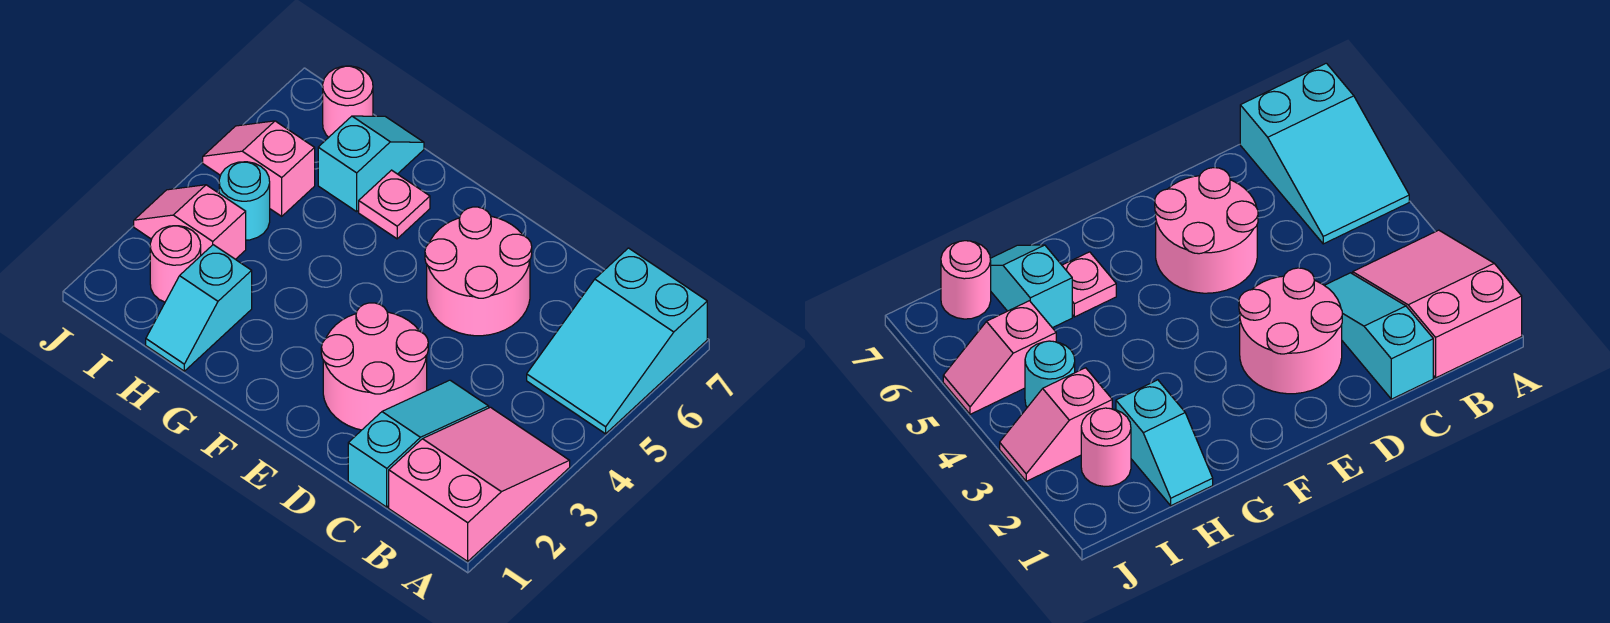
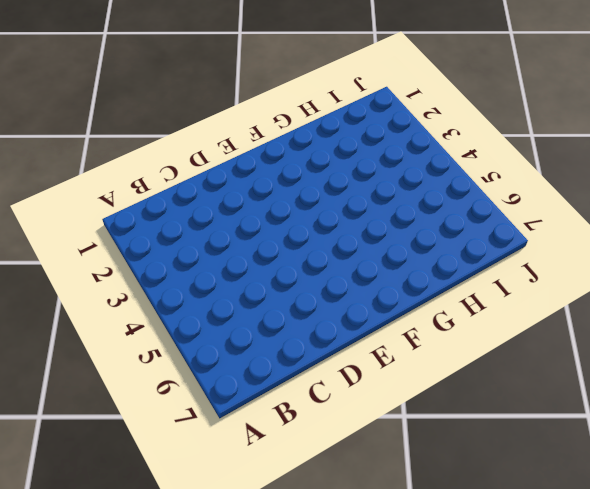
none -> pink 2x3 slope [389,407,570,561]
none -> cyan 2x3 slope [527,248,707,434]
none -> cyan 1x3 slope [348,380,489,507]

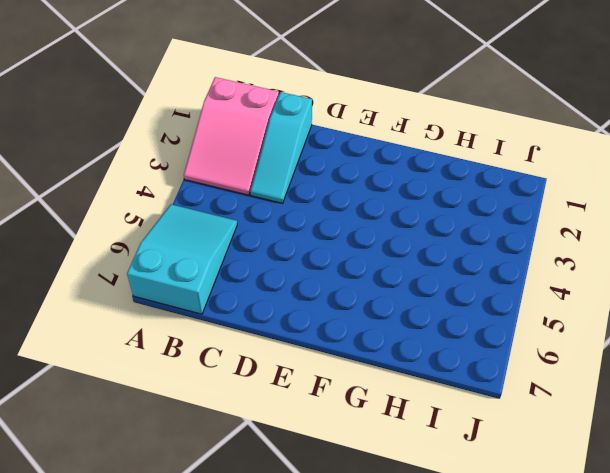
none -> pink 2x2 round brick [321,303,428,430]
none -> pink 2x2 round brick [425,207,532,336]
none -> pink 1x1 plate [359,170,430,239]

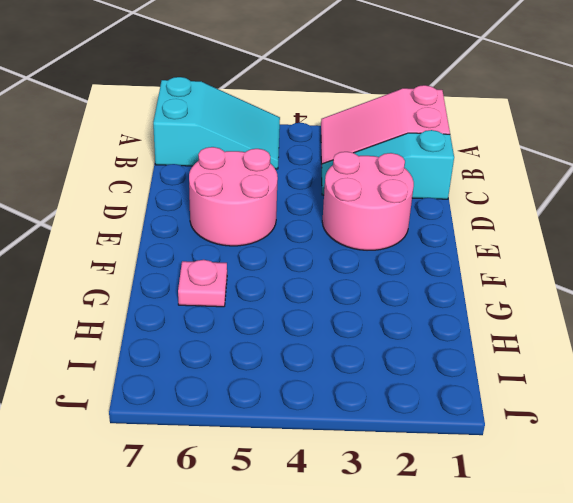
none -> cyan 1x2 slope [146,245,252,371]
none -> cyan 1x2 slope [318,116,424,212]
none -> pink 1x1 round brick [150,226,201,302]

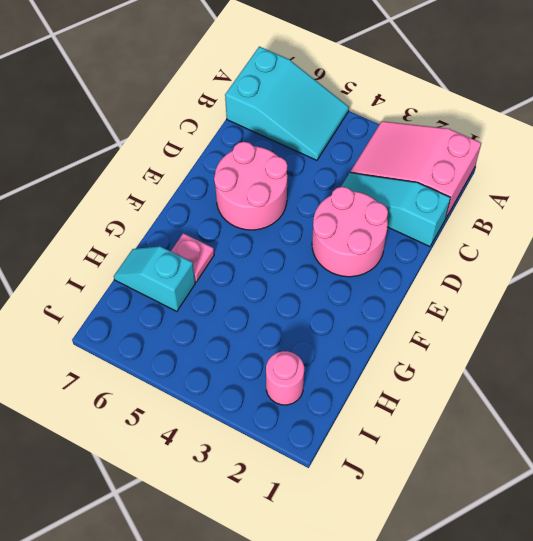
none -> cyan 1x2 slope [146,245,252,371]
none -> pink 1x2 slope [134,185,246,259]
none -> cyan 1x1 round brick [219,162,270,240]

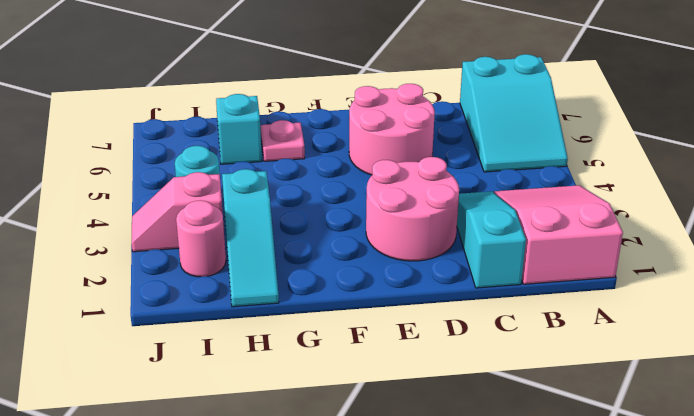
cyan 1x3 slope [222,169,279,307] -> cyan 1x2 slope [146,245,252,371]
none -> pink 1x2 slope [203,121,315,216]
none -> pink 1x1 round brick [323,66,373,137]

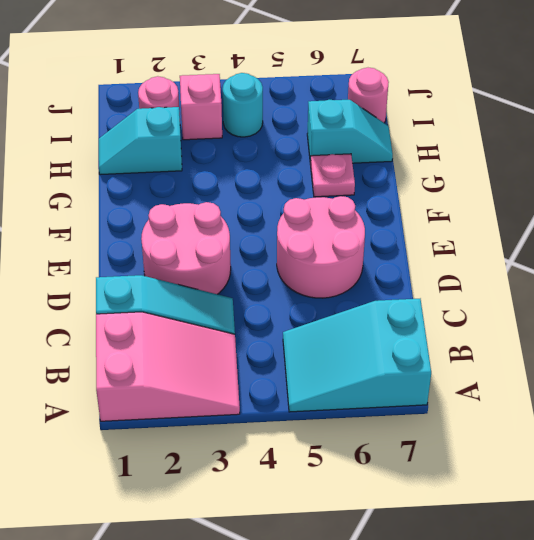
none -> pink 1x2 slope [203,121,315,216]

